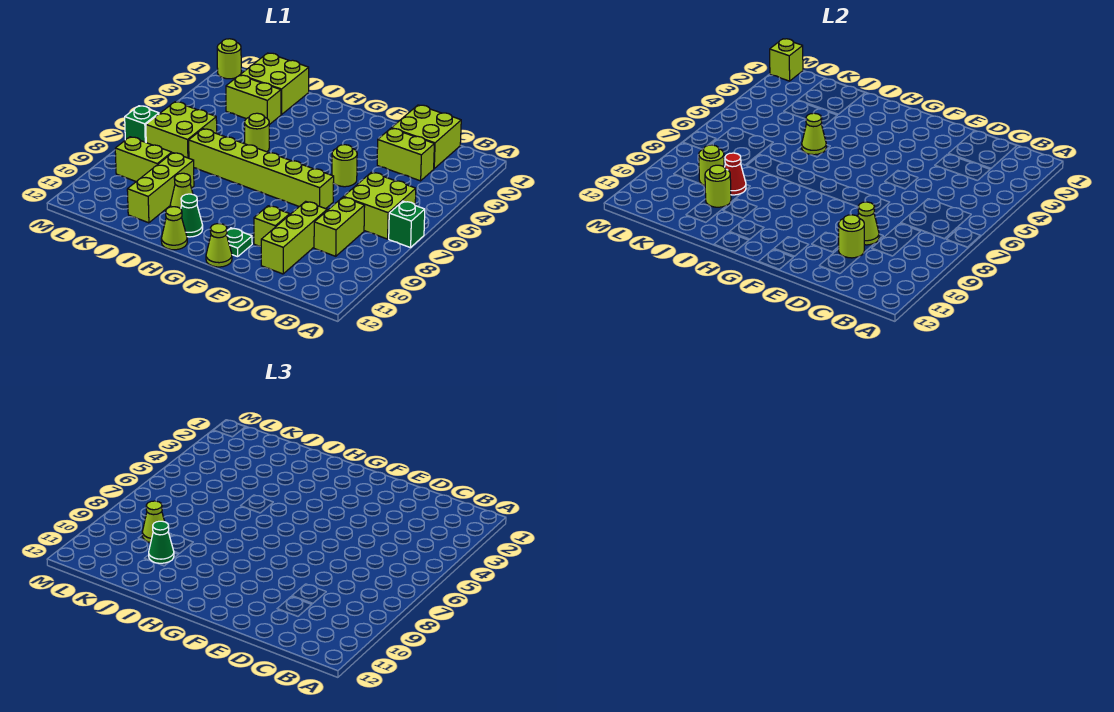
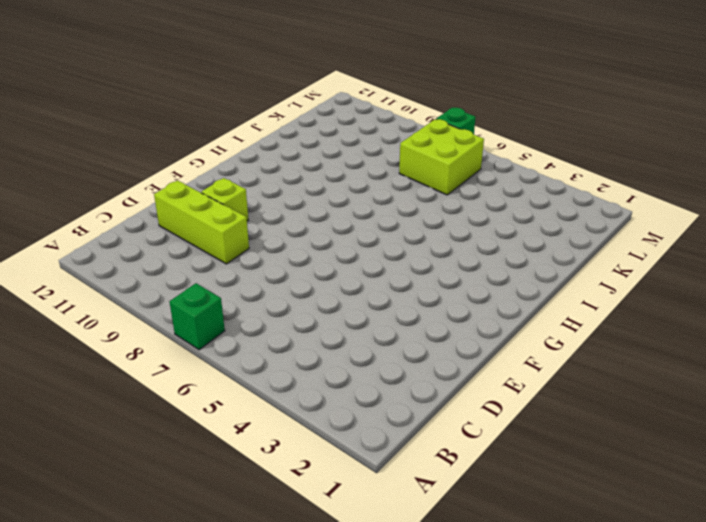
none -> lime 2x2 brick [344,172,416,239]
none -> lime 2x2 brick [392,105,461,169]
none -> lime 1x2 brick [377,128,434,181]
none -> lime 1x2 brick [314,197,365,256]

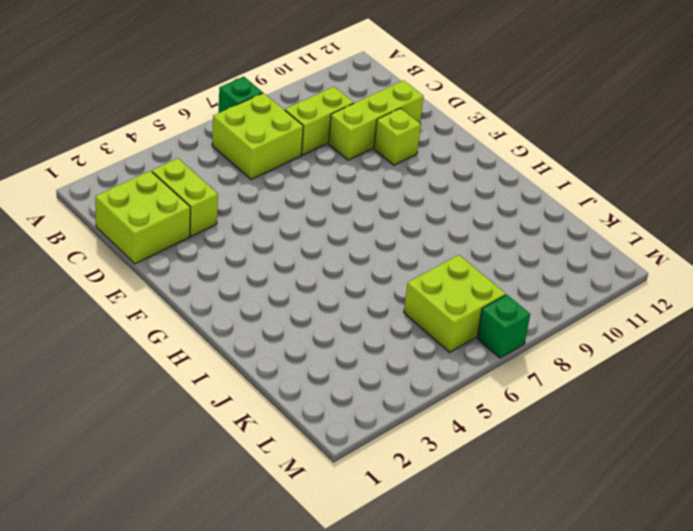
none -> lime 1x1 round brick [332,145,357,187]
none -> lime 1x6 brick [189,129,334,209]
none -> green 1x1 plate [226,228,252,257]
none -> lime 1x1 cone [206,224,232,267]

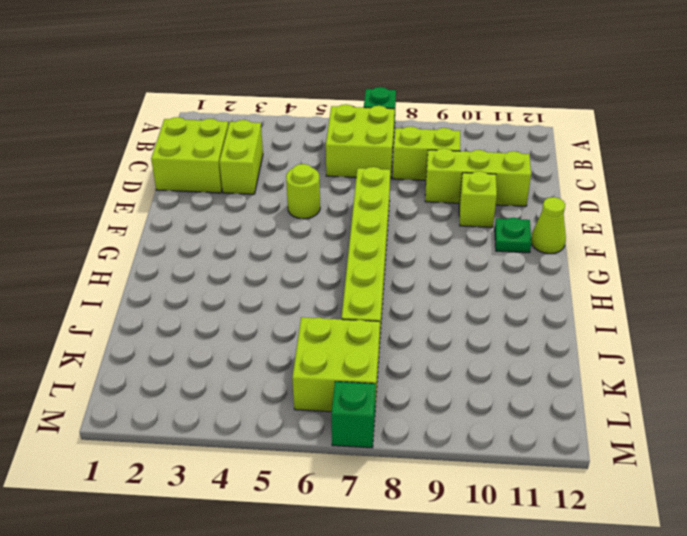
none -> green 1x1 cone [181,194,203,237]
none -> lime 1x1 cone [161,207,187,250]
none -> lime 1x1 round brick [244,113,269,152]
none -> lime 1x1 cone [170,173,193,209]

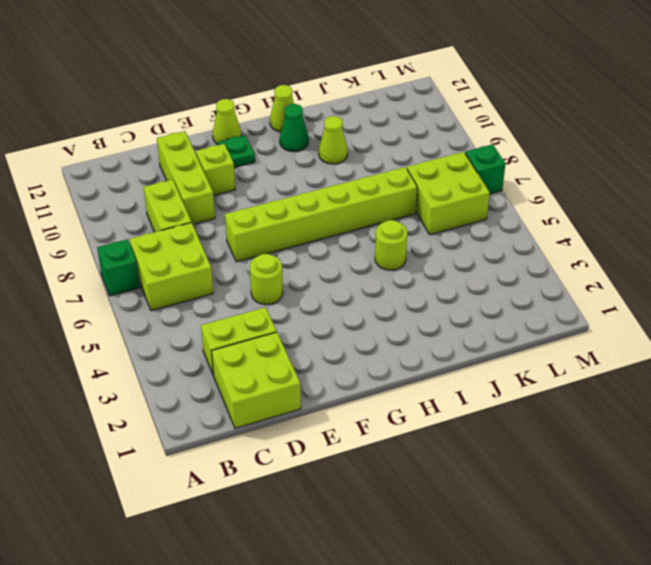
none -> lime 2x2 brick [240,53,309,115]
none -> lime 1x2 brick [226,75,281,125]
none -> lime 1x3 brick [127,153,194,223]
none -> lime 1x2 brick [115,137,172,181]

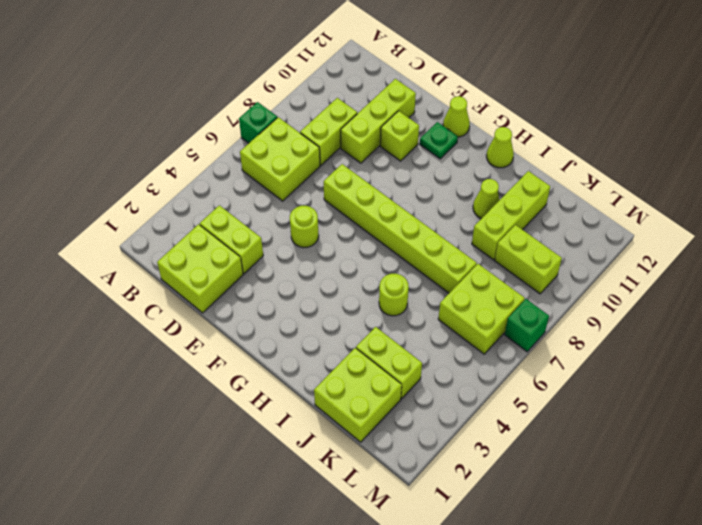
none -> green 1x1 cone [181,194,203,237]
none -> lime 1x1 round brick [217,39,241,79]
none -> lime 1x1 cone [858,202,879,245]
none -> lime 1x1 round brick [838,215,864,258]

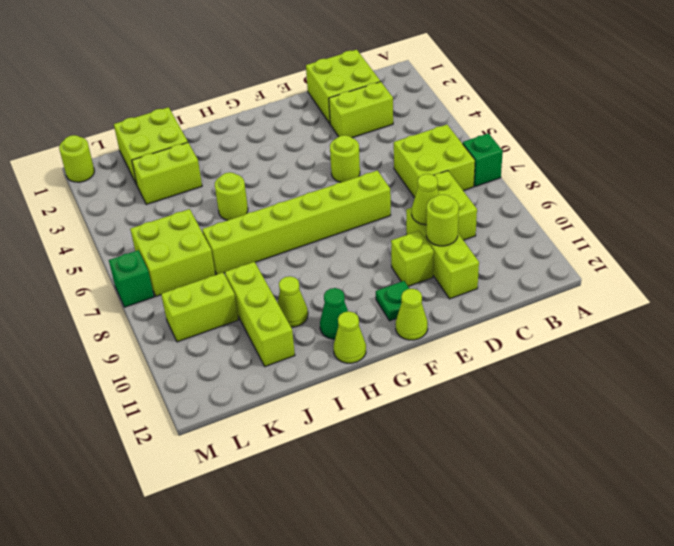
none -> lime 1x1 cone [802,113,826,155]
none -> red 1x1 cone [725,153,746,195]
none -> lime 1x1 round brick [705,165,731,207]
none -> lime 1x1 round brick [699,145,724,186]

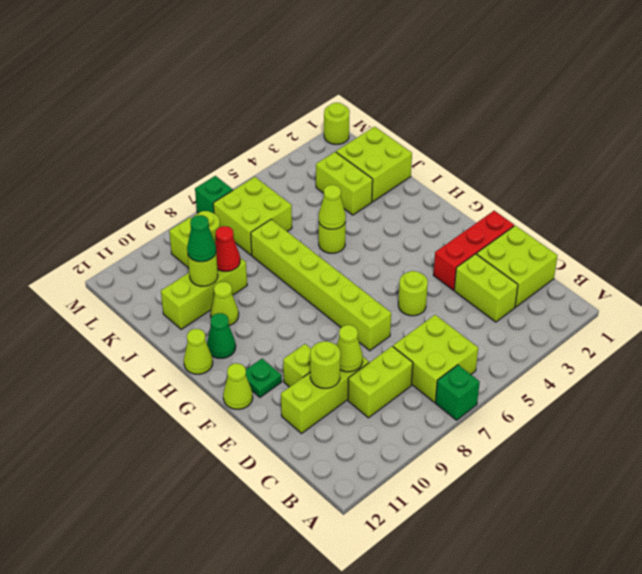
red 1x3 brick [433,211,514,290] -> none
none -> lime 1x1 brick [770,39,803,81]
none -> lime 1x1 cone [142,501,165,543]

